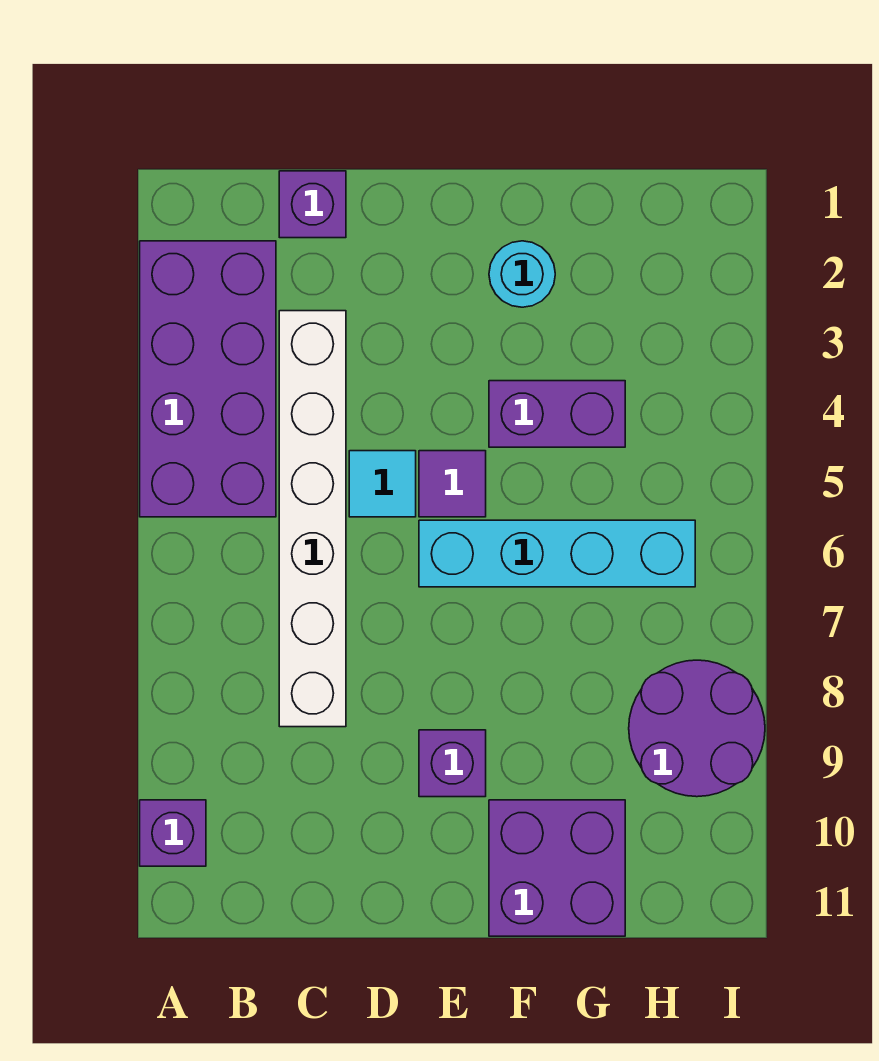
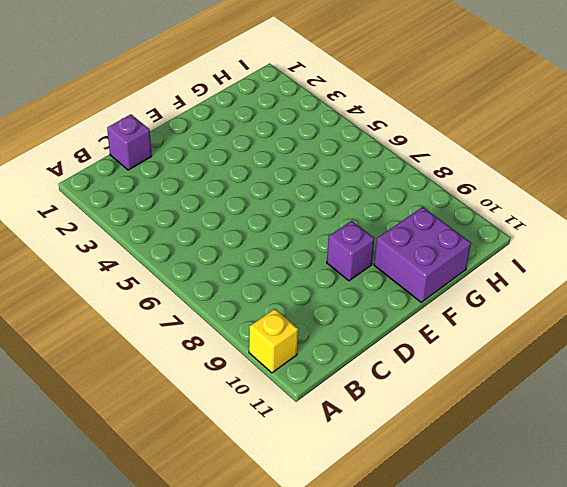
yellow 1x1 brick [249,309,298,373] -> purple 1x1 brick [140,800,206,866]
none -> purple 2x4 brick [140,241,276,517]
none -> white 1x6 brick [279,311,346,727]
none -> cyan 1x1 tile [349,451,416,517]

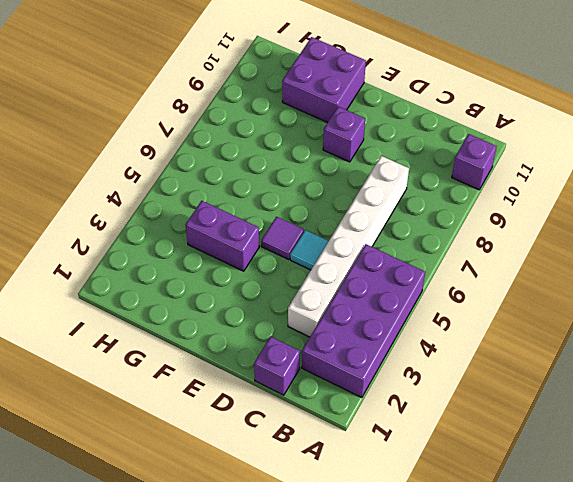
none -> cyan 1x4 brick [419,520,695,587]
none -> cyan 1x1 round brick [489,241,555,307]
none -> purple 2x2 round brick [629,660,765,797]

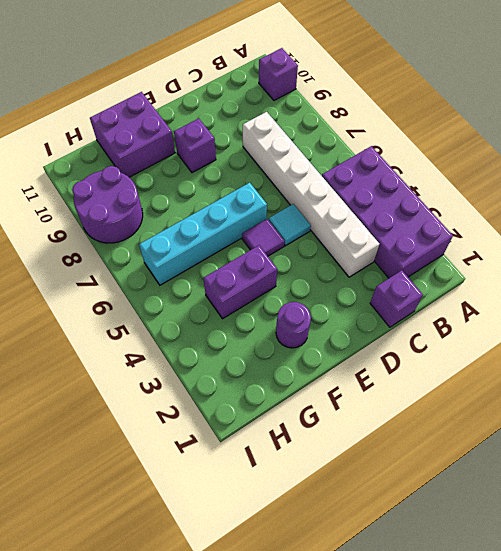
purple 1x1 round brick [276,302,311,348] -> cyan 1x1 round brick [489,241,555,307]

